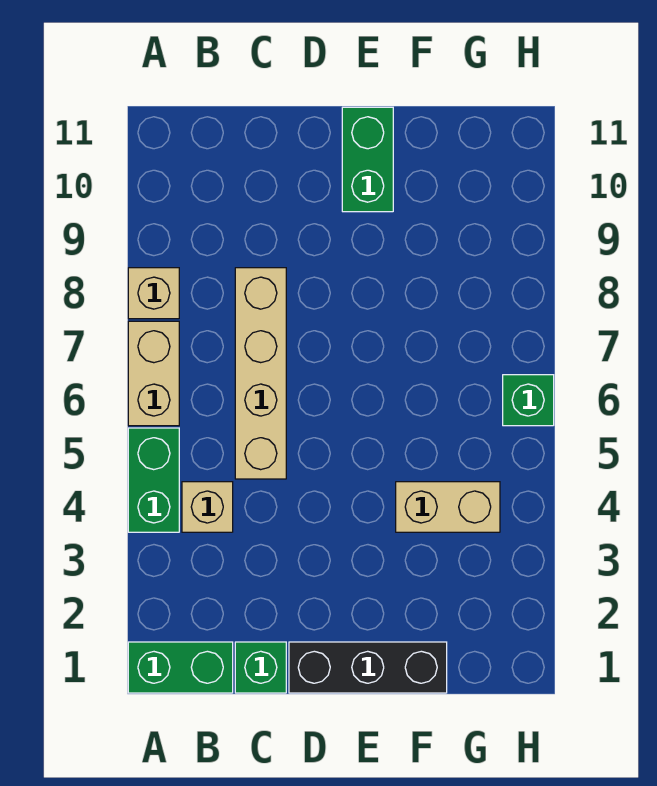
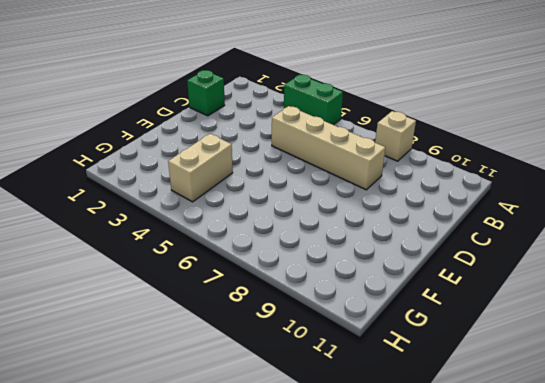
none -> green 1x2 brick [128,642,233,693]
none -> tan 1x2 brick [128,321,179,426]

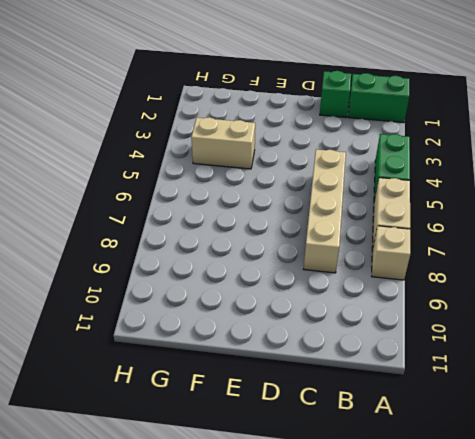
none -> tan 1x1 brick [182,482,233,532]
none -> black 1x3 brick [289,642,447,693]

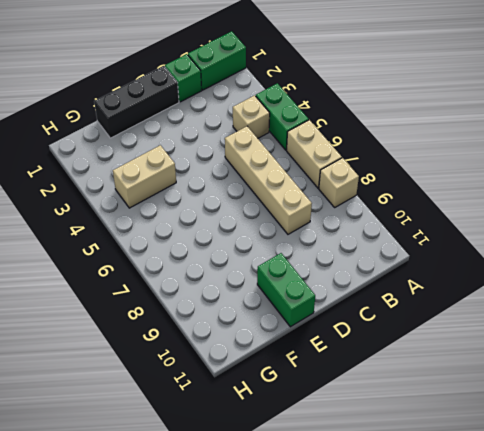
none -> green 1x1 brick [503,375,554,426]

